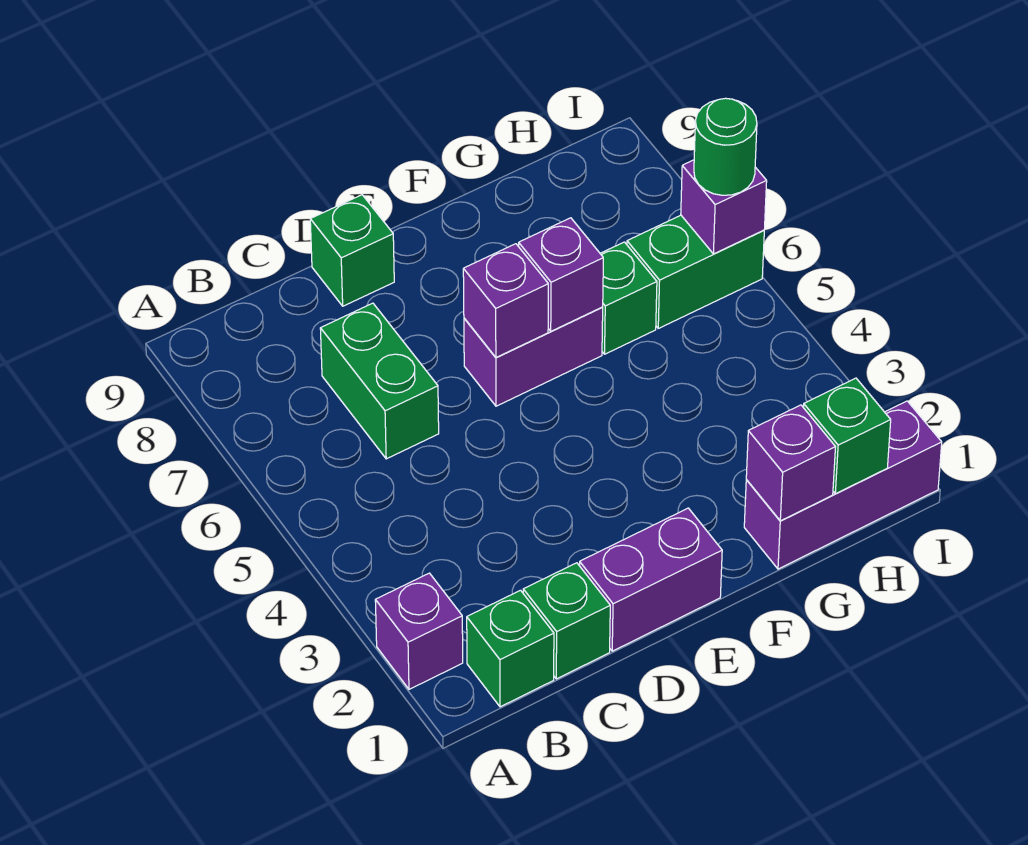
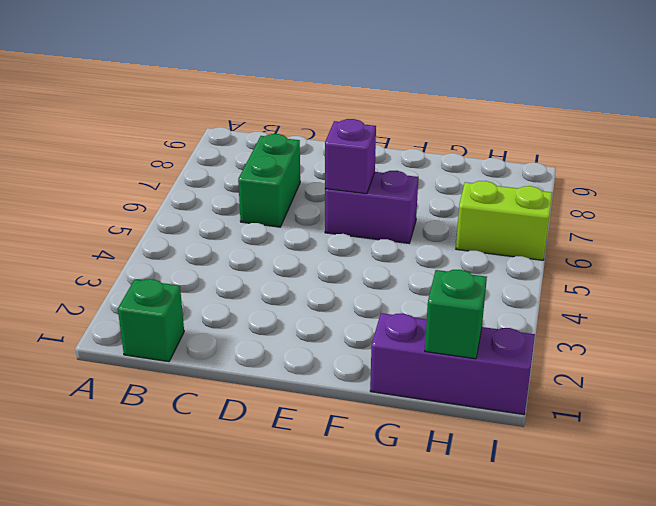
lime 1x2 brick [456,181,552,260] -> green 1x2 brick [627,215,764,328]
none -> purple 1x1 brick [375,573,463,689]
none -> green 1x1 brick [523,563,610,679]
none -> purple 1x2 brick [580,508,722,651]

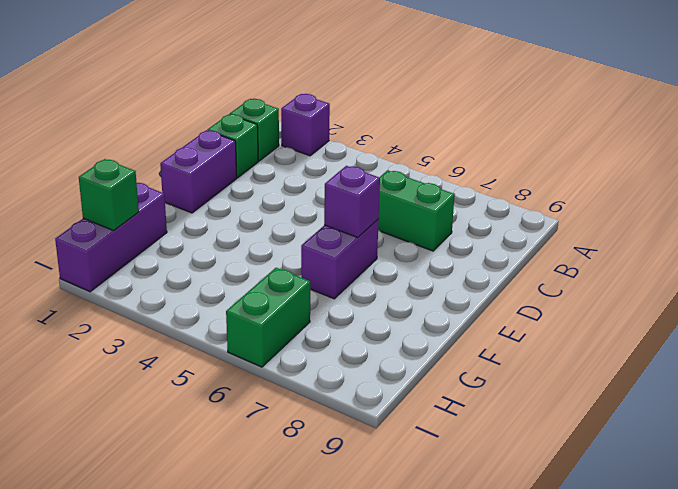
none -> green 1x1 brick [310,195,394,306]
none -> green 1x1 brick [600,242,657,354]
none -> purple 1x1 brick [519,218,603,331]

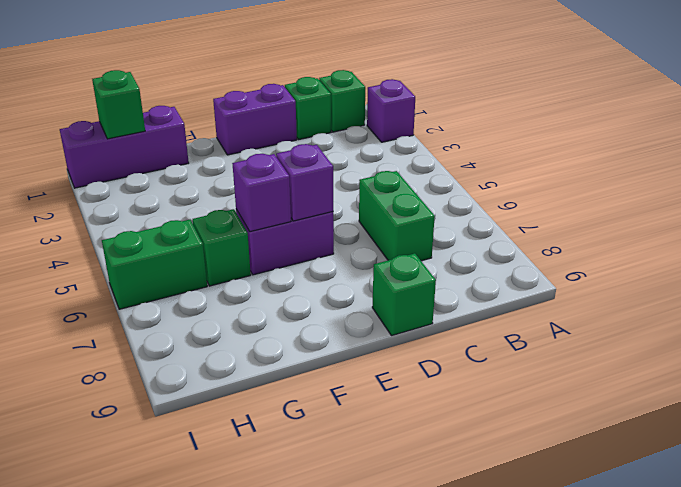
none -> purple 1x1 brick [746,405,835,521]
none -> purple 1x1 brick [681,160,767,254]
none -> green 1x1 round brick [694,98,757,195]

